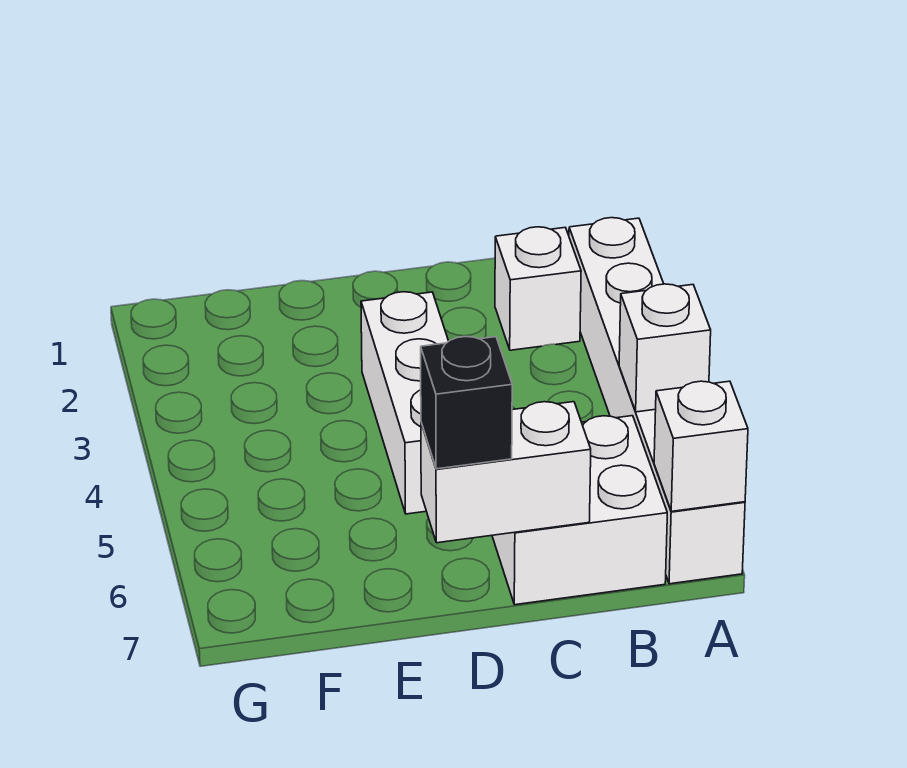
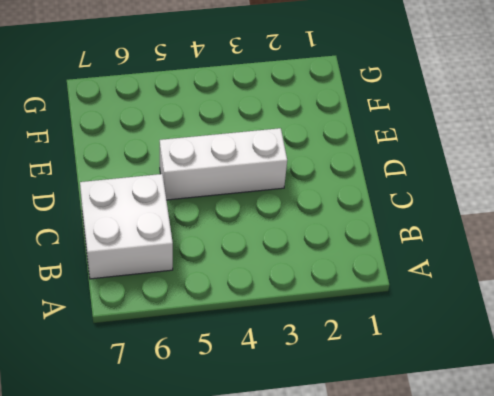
none -> white 1x6 brick [569,218,745,584]
none -> white 1x1 brick [495,227,581,350]

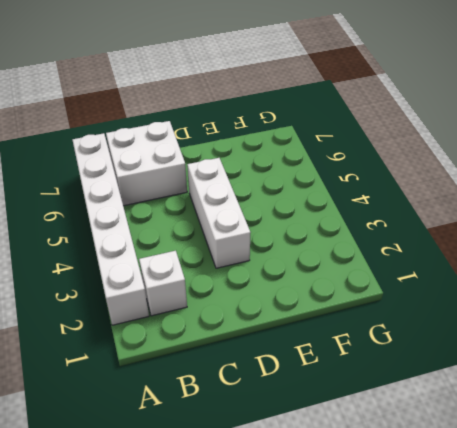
none -> white 1x1 brick [619,284,711,412]
none -> white 1x1 brick [654,381,748,511]

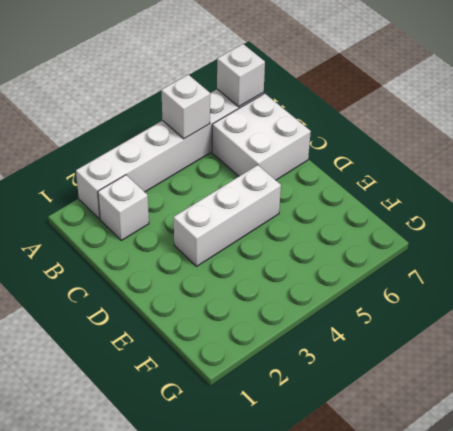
none -> white 1x2 brick [421,402,591,543]
none -> black 1x1 brick [421,337,512,469]

